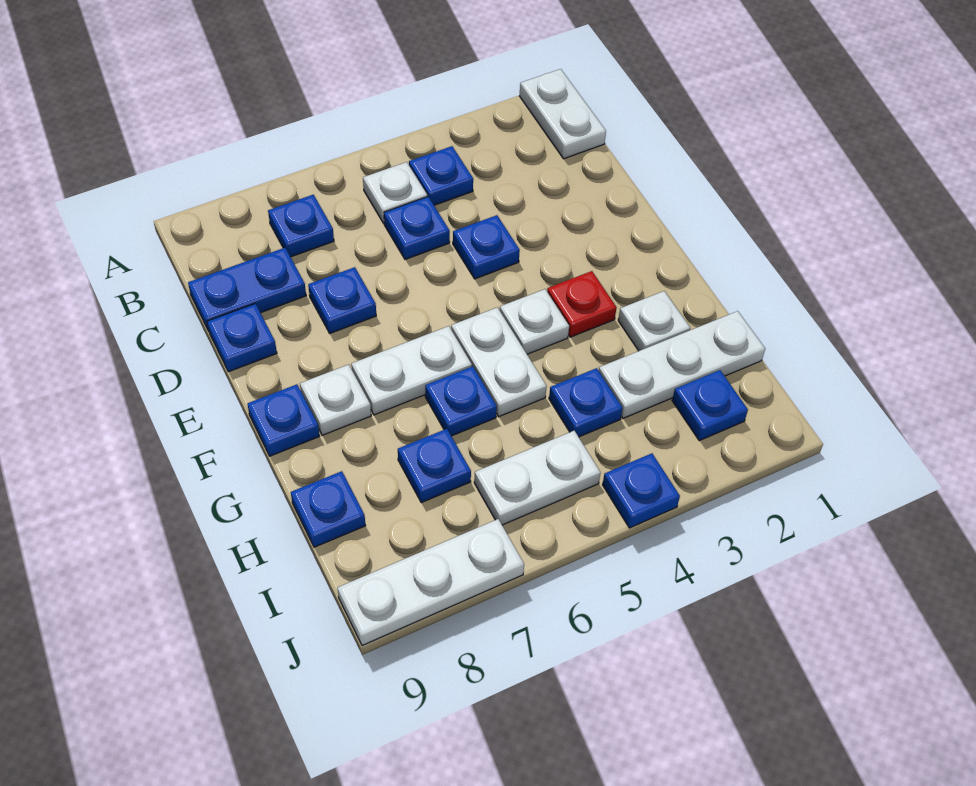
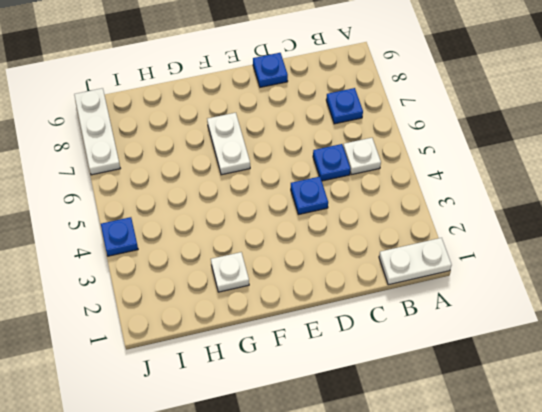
none -> blue 1x1 plate [409,146,473,205]
none -> blue 1x2 plate [188,248,306,331]
none -> blue 1x1 plate [308,267,376,333]

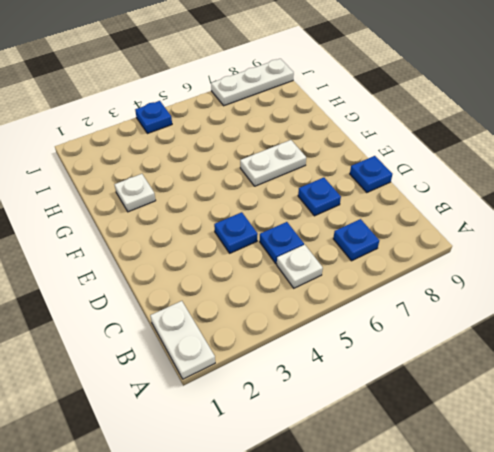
none -> blue 1x1 plate [409,146,473,205]
none -> blue 1x2 plate [188,248,306,331]
none -> red 1x1 plate [547,271,617,337]

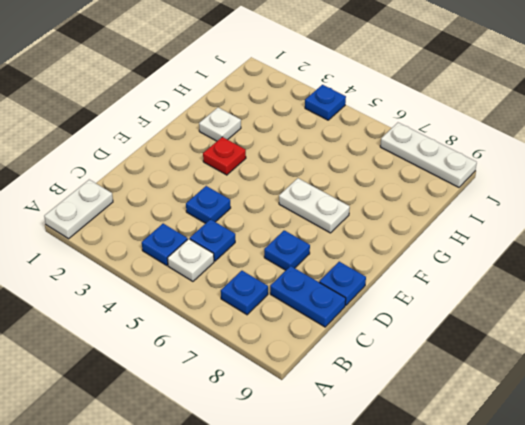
none -> white 1x1 plate [500,289,569,354]
none -> white 1x2 plate [451,307,547,417]
none -> white 1x1 plate [300,365,371,435]

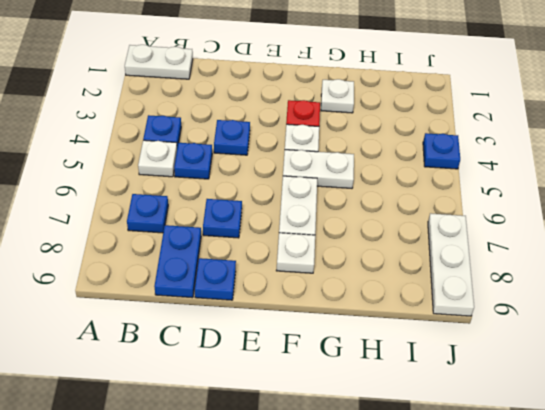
none -> blue 1x1 plate [247,384,320,456]
none -> blue 1x1 plate [425,366,497,436]
none -> white 1x3 plate [599,311,765,418]

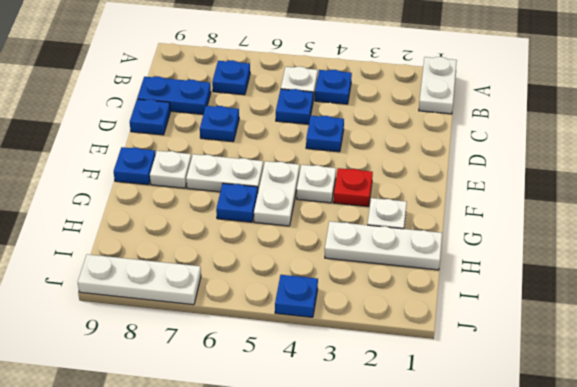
none -> blue 1x1 plate [549,368,623,437]
none -> blue 1x1 plate [398,429,471,502]
none -> blue 1x1 plate [291,471,366,547]

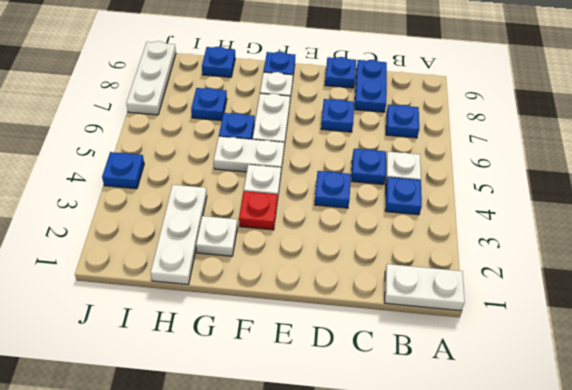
none -> blue 1x1 plate [549,368,623,437]
none -> blue 1x1 plate [672,370,748,441]
none -> white 1x2 plate [474,431,601,525]

